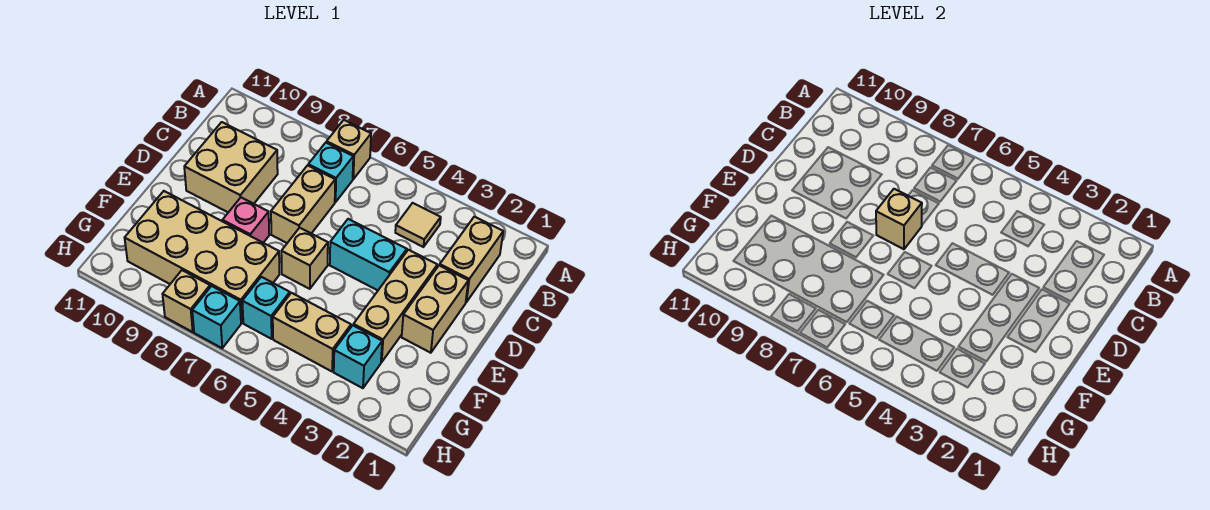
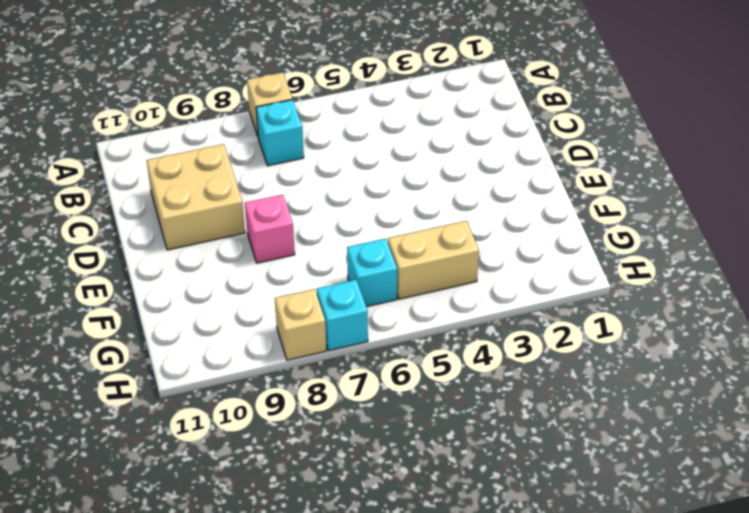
none -> tan 1x2 brick [440,217,503,302]
none -> tan 1x1 tile [395,203,441,247]
none -> tan 1x2 brick [271,165,335,243]

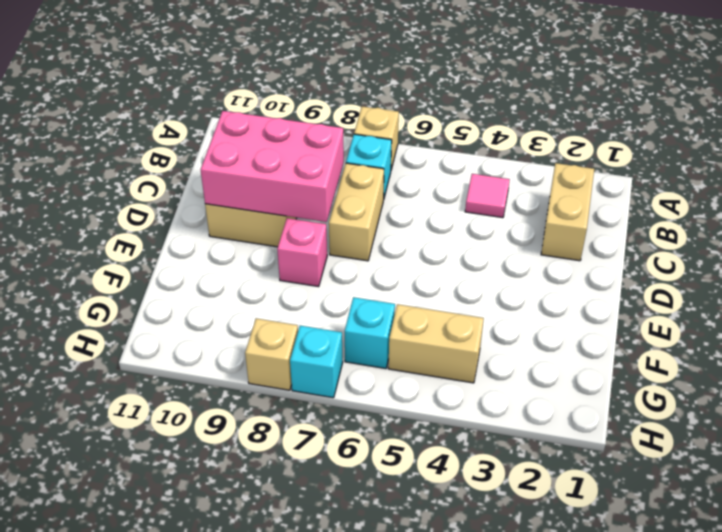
pink 1x1 tile [465,174,510,218] -> tan 1x1 tile [395,203,441,247]
pink 2x3 brick [200,111,344,222] -> none
none -> tan 1x2 brick [402,265,468,353]
none -> tan 1x3 brick [353,250,437,362]
none -> cyan 1x2 brick [330,219,407,290]

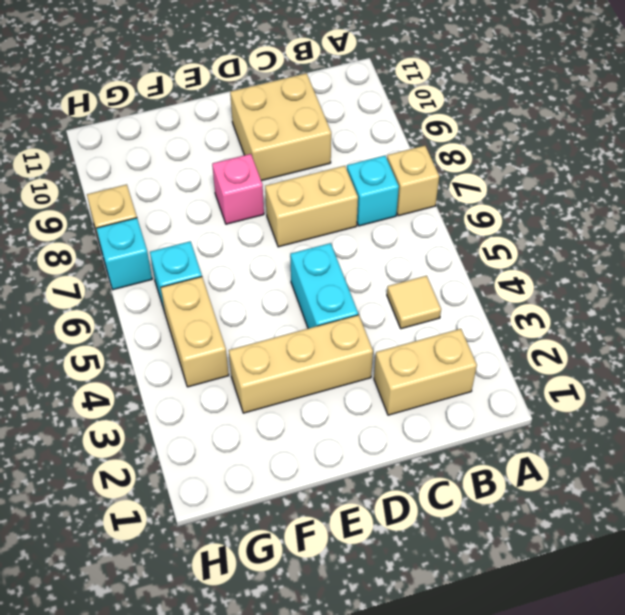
none -> tan 1x2 brick [402,265,468,353]
none -> tan 1x1 brick [281,228,328,289]
none -> tan 2x4 brick [125,191,279,323]

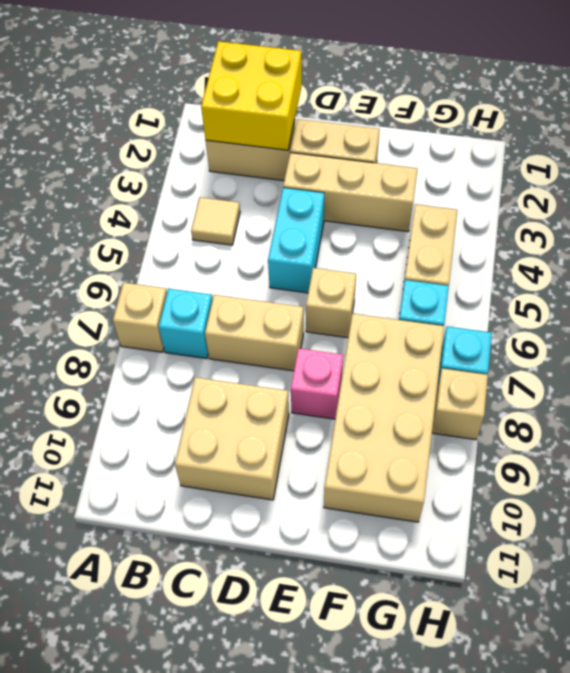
yellow 2x2 brick [201,41,302,150] -> none
none -> cyan 1x1 brick [334,325,382,388]
none -> tan 1x1 brick [876,189,922,249]

